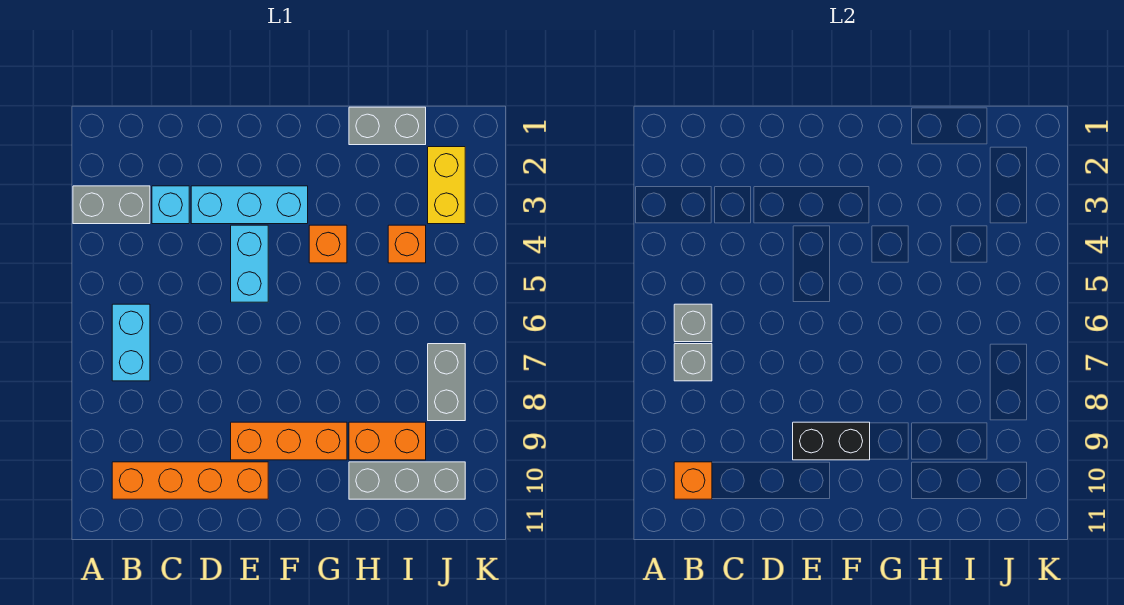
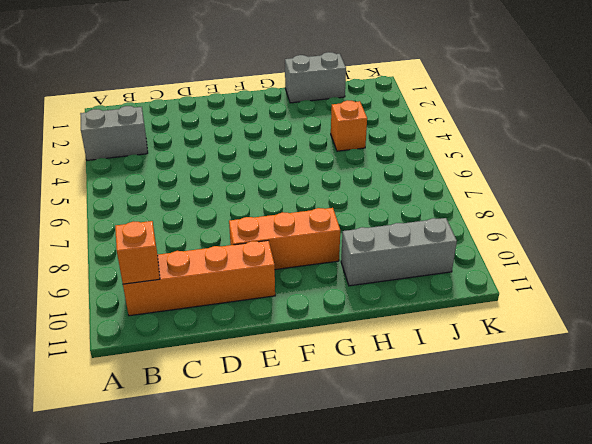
none -> cyan 1x2 brick [112,304,150,381]
none -> cyan 1x1 brick [152,186,189,224]
none -> cyan 1x3 brick [191,186,308,224]

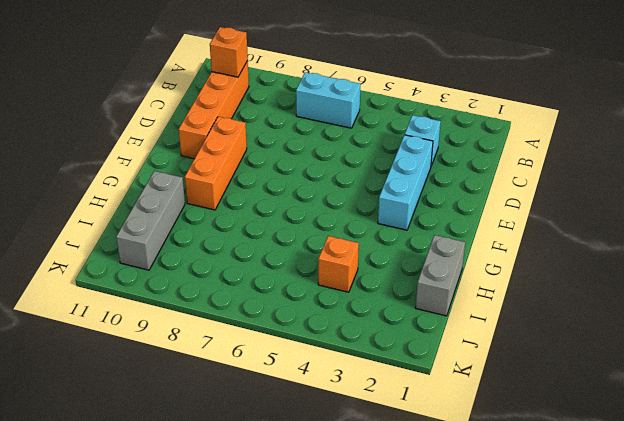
none -> grey 1x2 brick [73,186,150,224]
none -> cyan 1x2 brick [231,225,268,302]
none -> orange 1x1 brick [309,225,347,263]

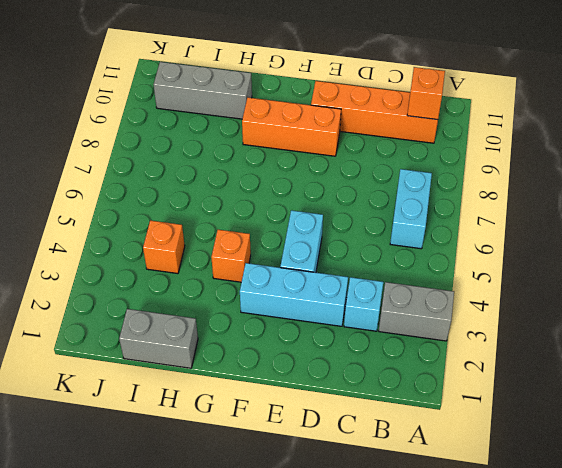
none -> orange 1x2 brick [349,422,426,460]
none -> yellow 1x2 brick [428,147,465,224]
none -> grey 1x2 brick [428,344,465,421]

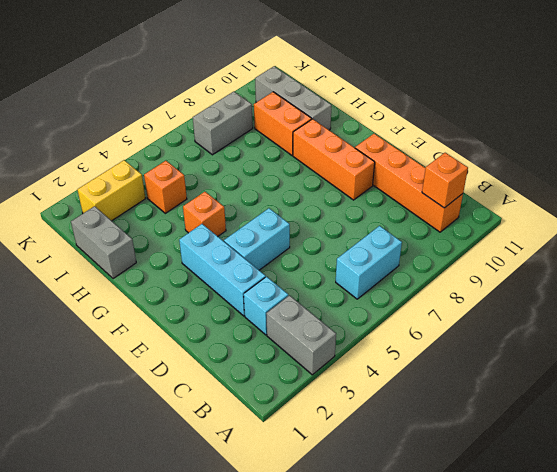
none -> grey 1x1 brick [674,304,712,342]
none -> grey 1x1 brick [674,344,712,381]
none -> black 1x2 brick [793,422,870,460]

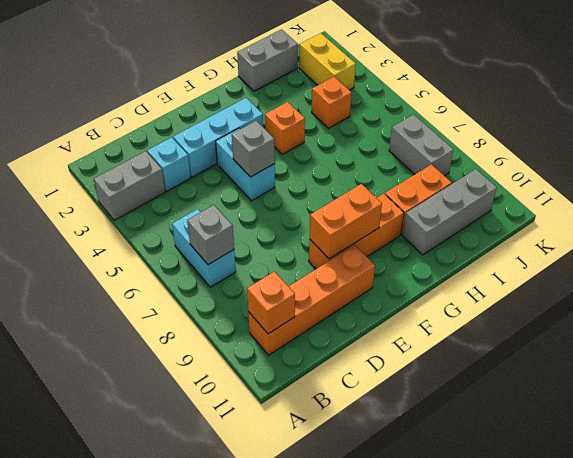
grey 1x1 brick [232,121,275,177] -> grey 1x1 brick moved to [674,304,712,342]
orange 1x2 brick [309,184,382,259] -> black 1x2 brick [793,422,870,460]

